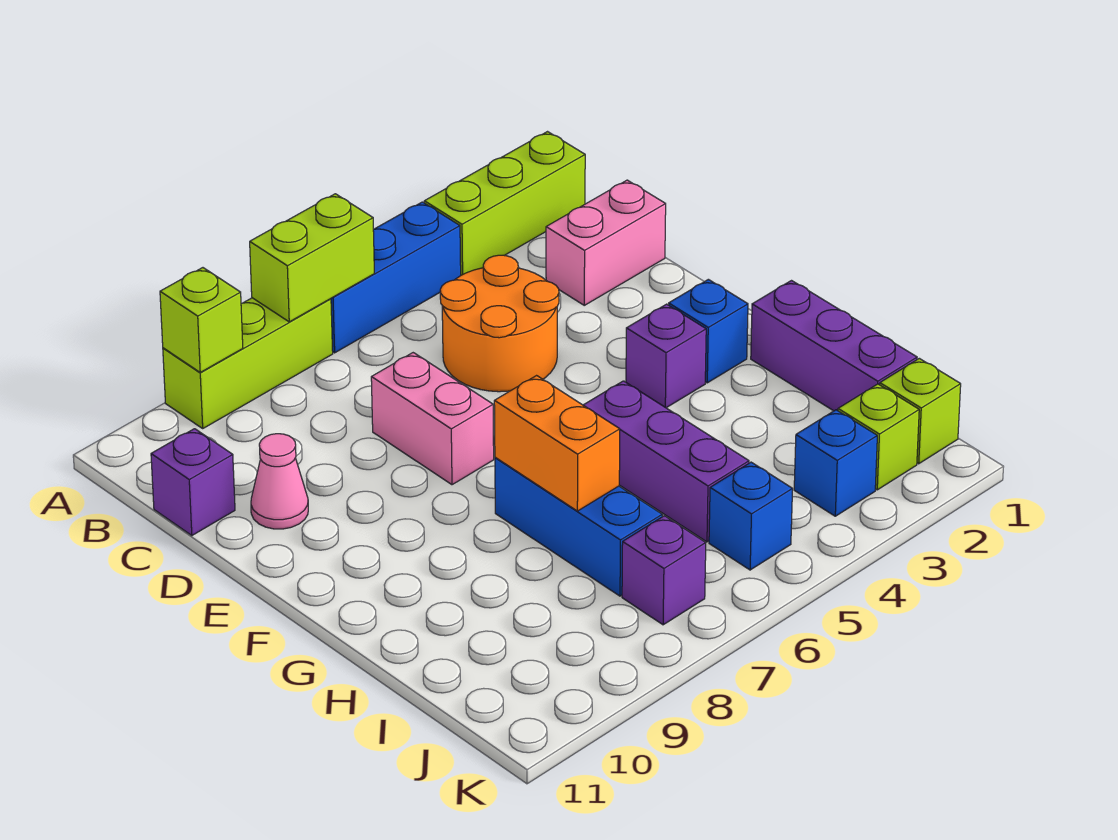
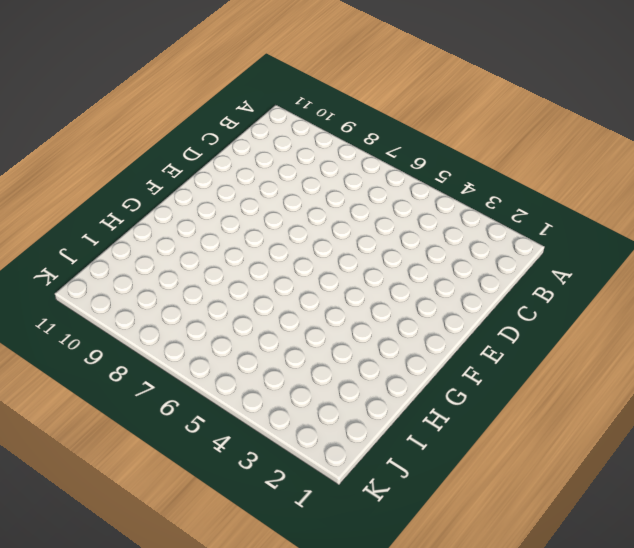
none -> lime 1x3 brick [424,132,585,275]
none -> blue 1x3 brick [331,202,461,353]
none -> lime 1x3 brick [163,298,333,428]

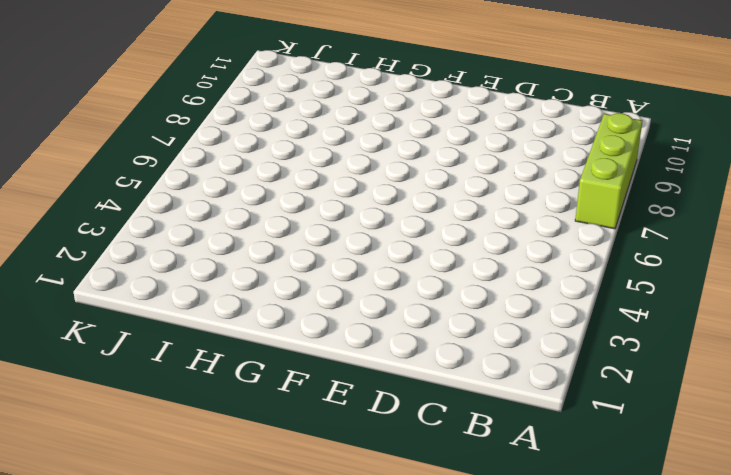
none -> lime 1x3 brick [424,132,585,275]
none -> blue 1x3 brick [331,202,461,353]
none -> pink 1x2 brick [546,180,666,305]

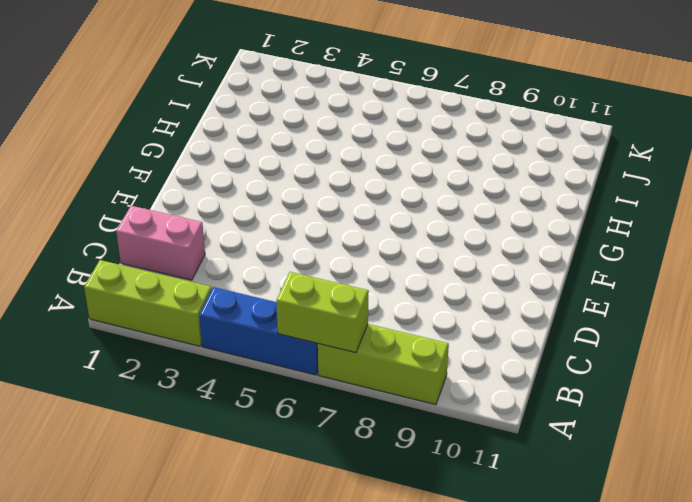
none -> orange 2x2 round brick [440,255,559,392]
none -> purple 1x1 brick [151,429,235,536]
none -> pink 1x2 brick [371,353,494,485]

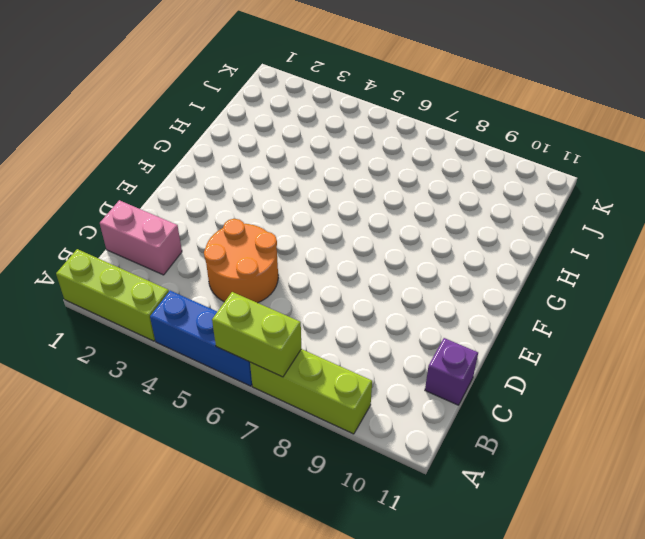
none -> pink 1x2 brick [371,353,494,485]
none -> pink 1x1 cone [251,434,308,529]
none -> blue 1x1 brick [669,279,748,383]

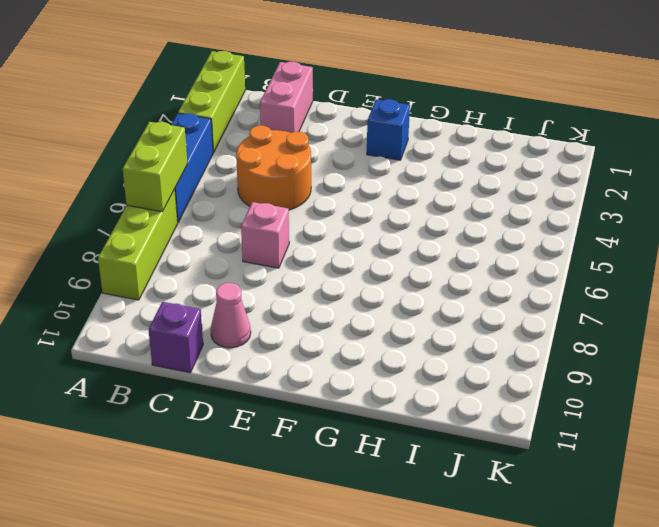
pink 1x1 brick [241,202,289,268] -> pink 1x2 brick [371,353,494,485]
none -> purple 1x1 brick [626,304,706,408]
none -> purple 1x3 brick [751,281,917,411]
none -> purple 1x3 brick [583,381,749,542]

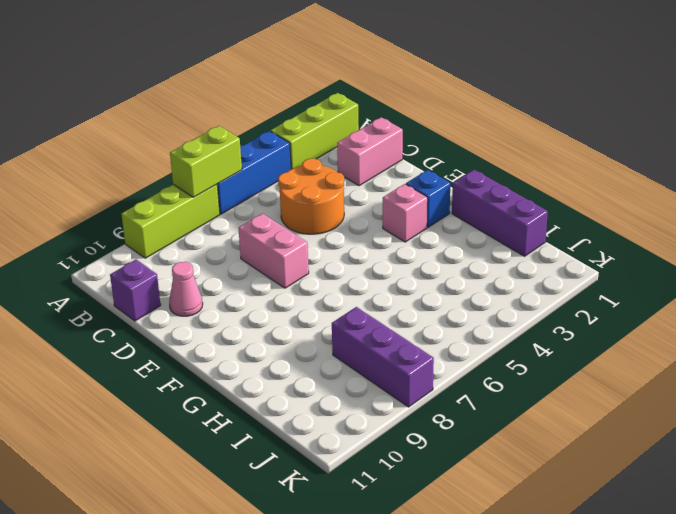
pink 1x1 brick [383,184,428,242] -> purple 1x1 brick [626,304,706,408]
purple 1x3 brick [332,307,434,407] -> purple 1x3 brick moved to [583,381,749,542]
none -> blue 1x3 brick [495,458,662,596]
none -> lime 1x1 brick [880,358,961,464]
none -> lime 1x1 brick [838,384,919,490]

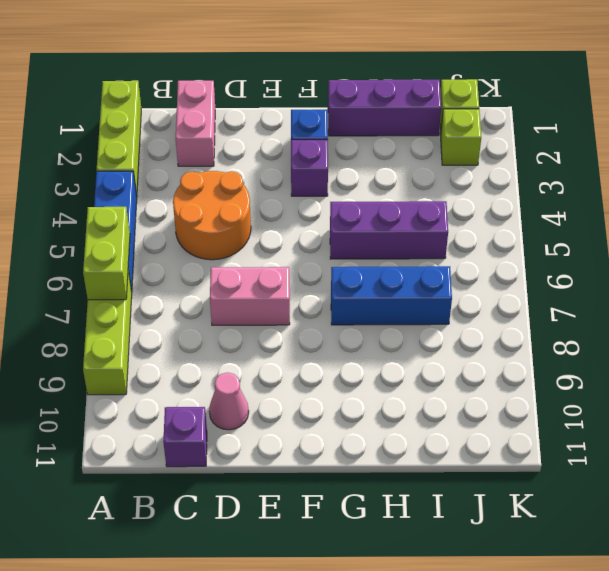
none -> blue 1x1 brick [794,410,877,516]
none -> blue 1x1 brick [709,462,793,570]
none -> purple 1x1 brick [622,516,706,625]

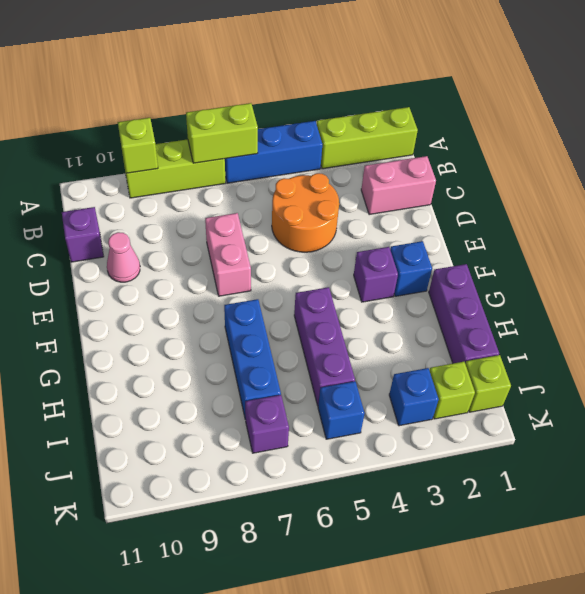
none -> orange 1x2 brick [494,376,620,511]

